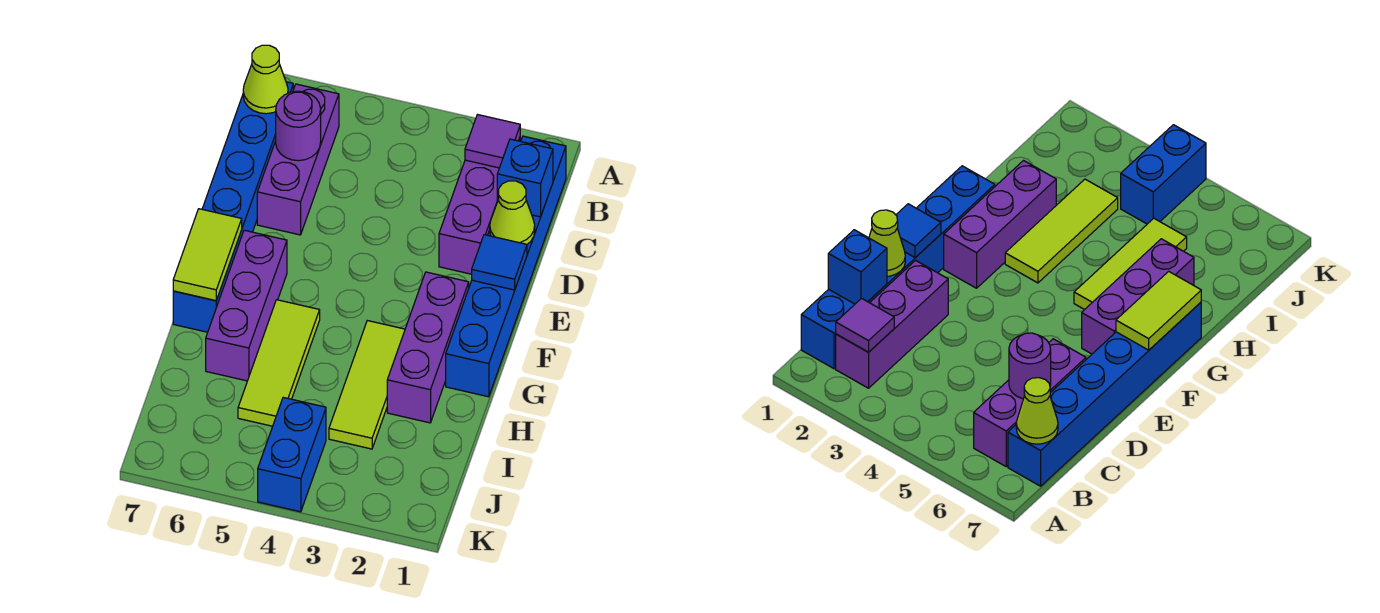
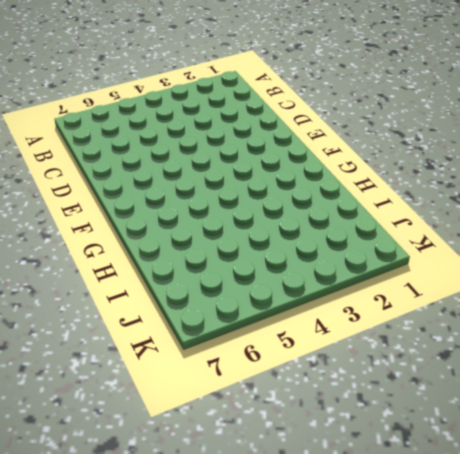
none -> blue 1x6 brick [446,136,566,397]
none -> purple 1x3 brick [439,138,520,274]
none -> purple 1x3 brick [257,84,339,235]

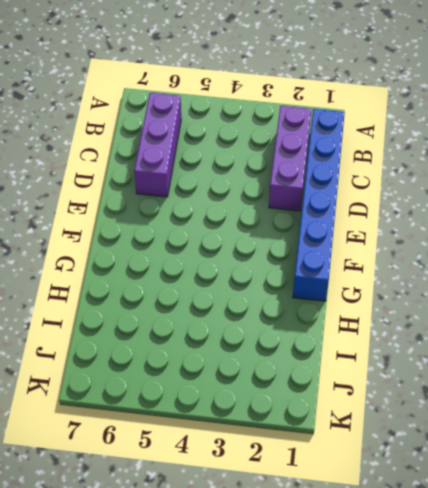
none -> blue 1x6 brick [173,82,293,332]
none -> purple 1x3 brick [387,272,469,423]
none -> purple 1x3 brick [206,230,287,381]

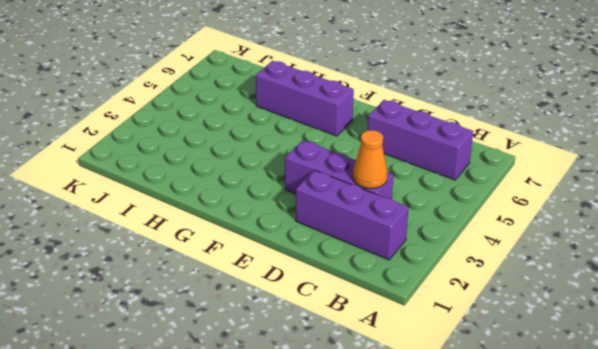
purple 1x3 brick [285,140,393,199] -> purple 1x3 brick moved to [387,272,469,423]
orange 1x1 cone [353,130,388,188] -> none
none -> blue 1x6 brick [446,136,566,397]
none -> blue 1x6 brick [173,82,293,332]
none -> lime 1x3 tile [329,321,405,449]

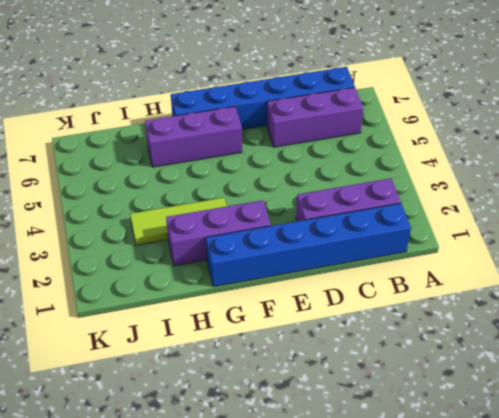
none -> lime 1x3 tile [238,300,320,426]
none -> blue 1x2 brick [258,397,326,512]
none -> purple 1x1 tile [465,115,520,168]

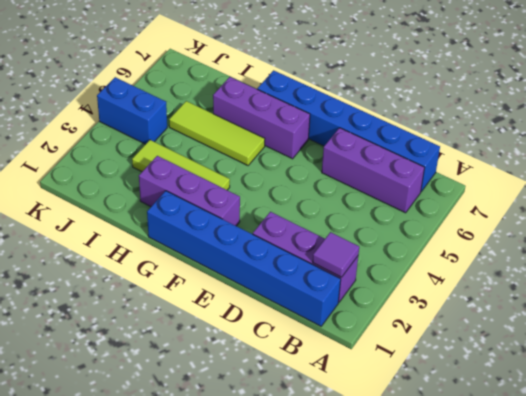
none -> lime 1x1 cone [243,45,288,114]
none -> blue 1x1 brick [497,139,553,217]
none -> purple 1x1 round brick [276,91,321,161]

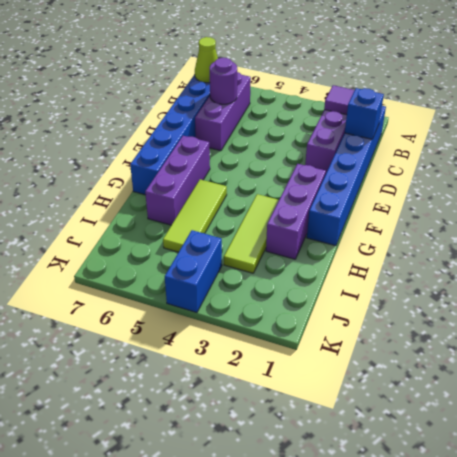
none -> lime 1x1 cone [490,181,535,244]
none -> blue 1x1 tile [472,235,527,290]
none -> lime 1x2 tile [173,209,242,301]

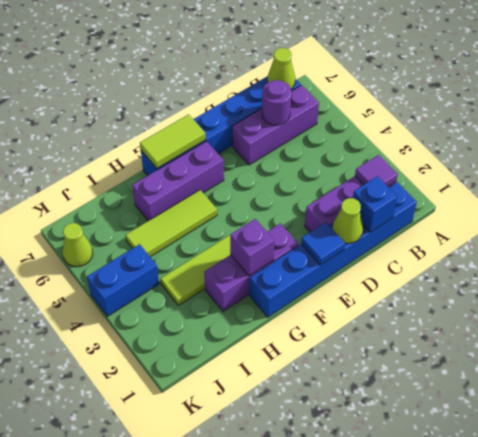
purple 1x1 brick [230,219,275,276] -> none
lime 1x1 cone [62,223,93,267] -> none

